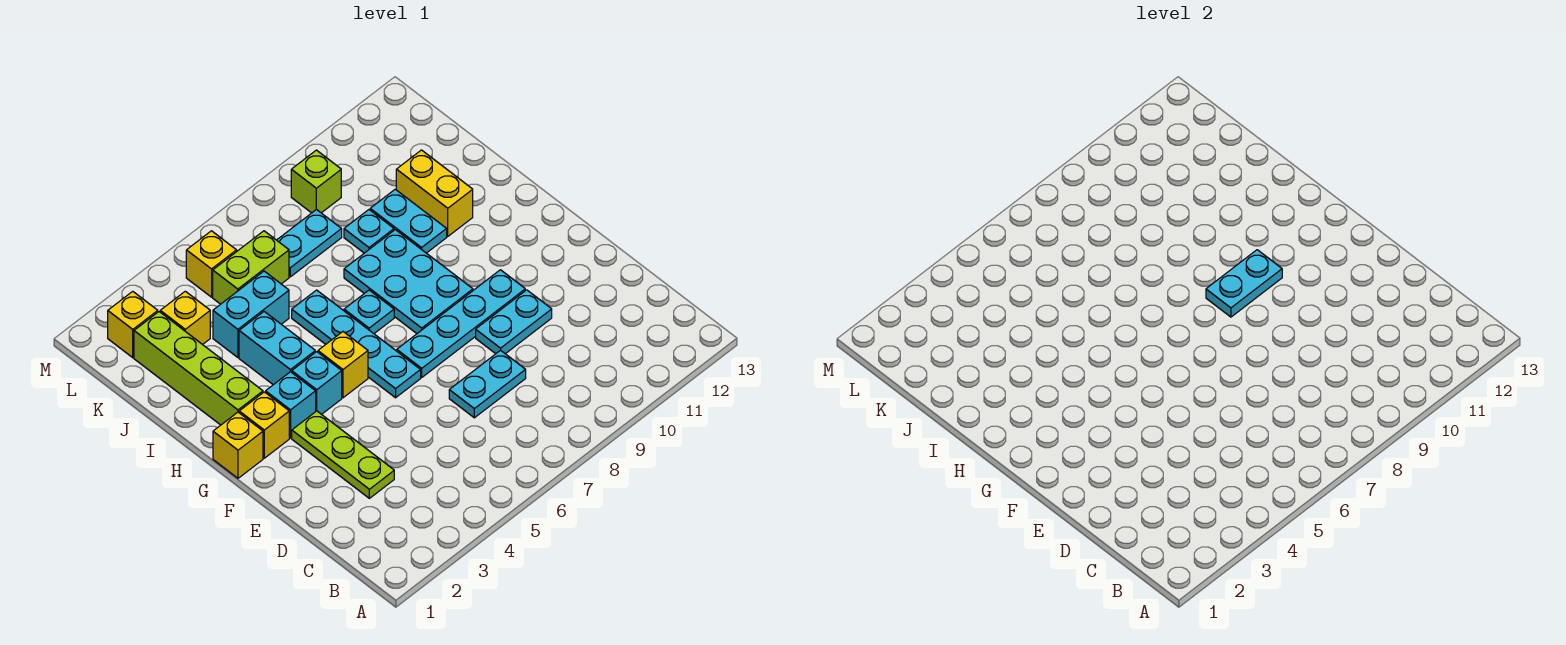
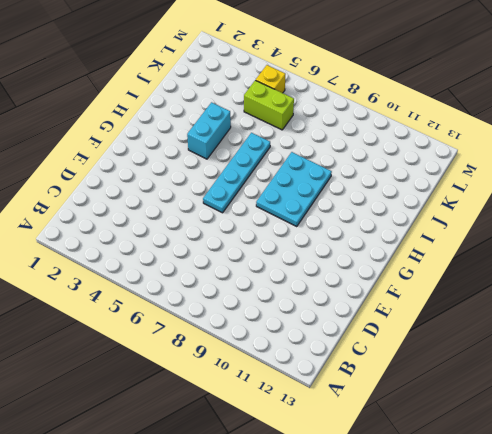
none -> lime 1x3 plate [292,411,394,498]
none -> cyan 1x2 plate [449,350,526,418]
none -> cyan 1x2 plate [476,290,552,354]

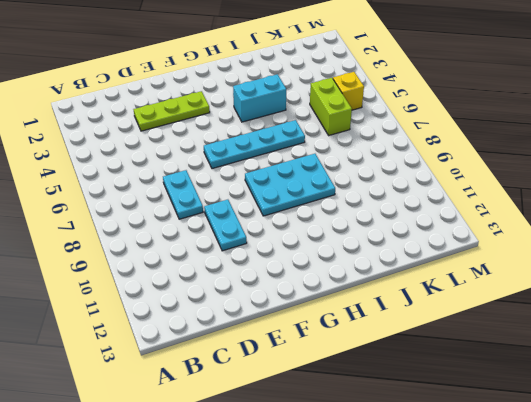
none -> cyan 1x4 plate [397,270,525,377]
none -> yellow 1x1 brick [213,412,263,478]
none -> yellow 1x1 brick [239,392,289,458]

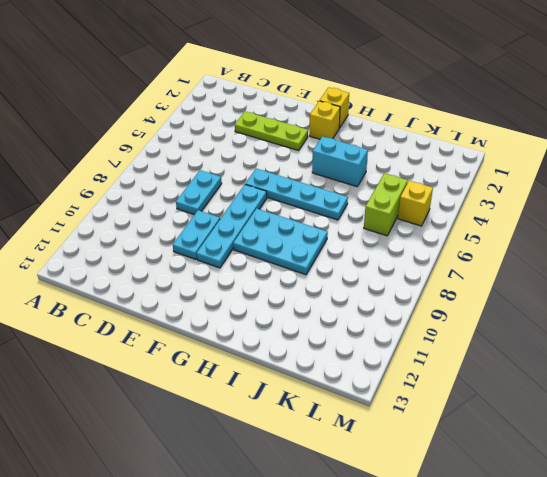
none -> cyan 1x1 brick [266,372,316,438]
none -> cyan 1x1 brick [292,352,342,414]
none -> yellow 1x1 brick [318,332,368,398]

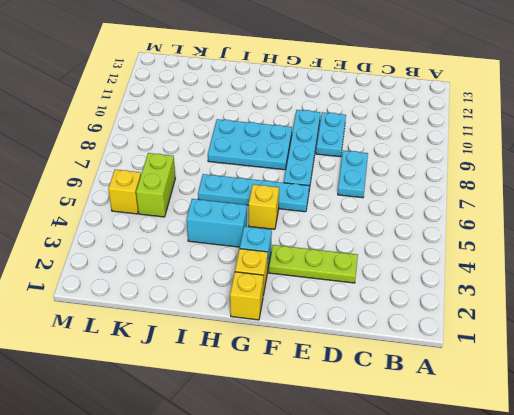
none -> cyan 1x1 brick [292,352,342,414]
none -> lime 1x4 brick [134,312,263,425]
none -> cyan 1x1 plate [344,290,394,333]

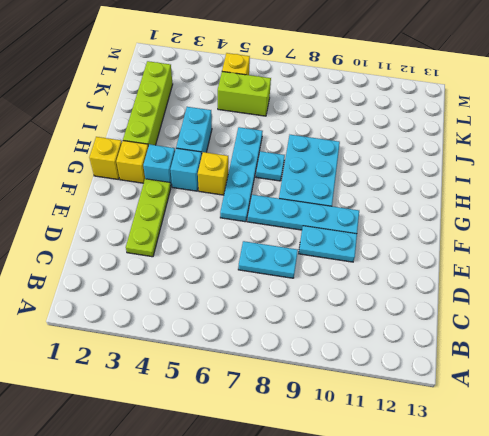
none -> cyan 1x2 plate [370,189,447,253]
none -> yellow 1x2 brick [396,150,473,236]
none -> cyan 1x2 brick [213,271,289,357]

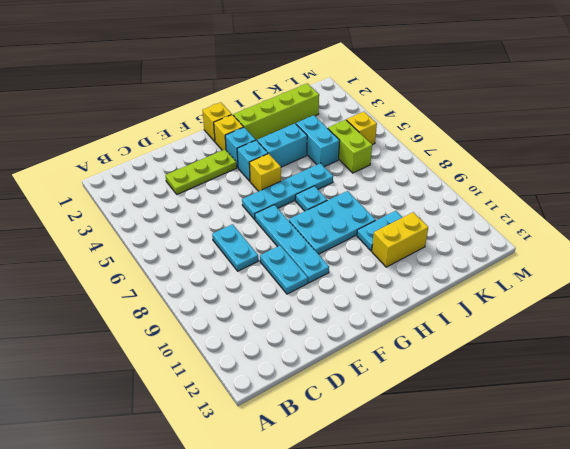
none -> cyan 1x1 plate [344,210,394,253]
none -> yellow 1x1 brick [160,291,210,345]
none -> cyan 1x2 plate [277,209,342,277]

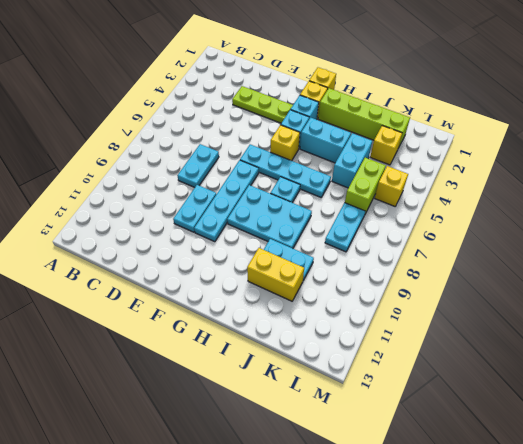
none -> cyan 1x1 plate [344,210,394,253]
none -> yellow 1x1 brick [108,291,158,358]
none -> lime 1x1 brick [291,150,341,213]

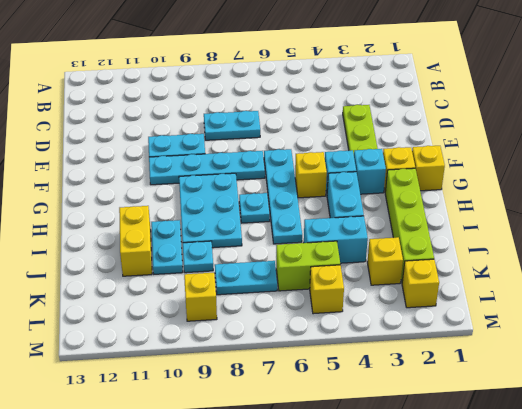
yellow 1x1 brick [184,273,217,321] -> lime 1x1 brick [291,150,341,213]
none -> cyan 1x2 plate [1206,250,1282,317]

